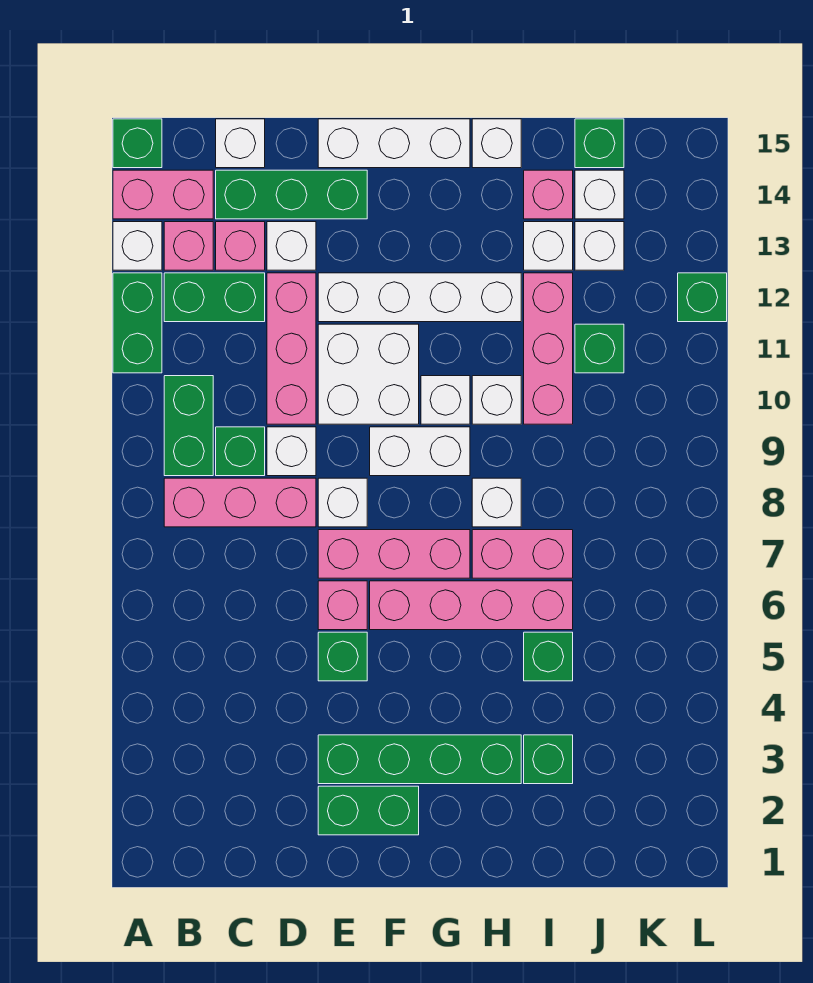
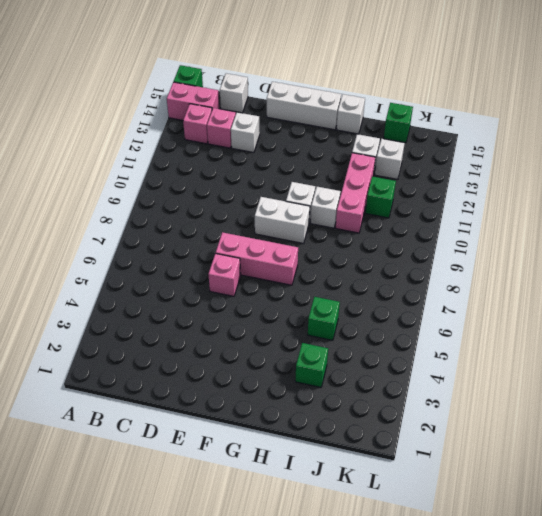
none -> green 1x2 brick [113,273,162,373]
none -> white 1x1 brick [113,222,162,270]
none -> pink 1x3 brick [164,478,316,527]
none -> green 1x2 brick [164,376,213,476]

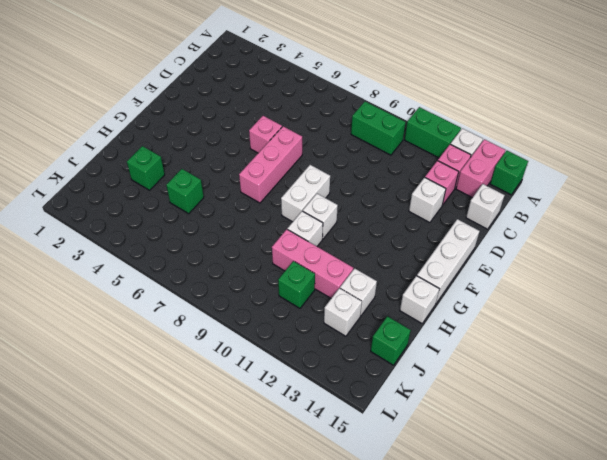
none -> pink 1x3 brick [164,478,316,527]
none -> green 1x2 brick [164,273,265,322]
none -> green 1x1 brick [216,427,265,476]
none -> green 1x3 brick [216,170,367,219]

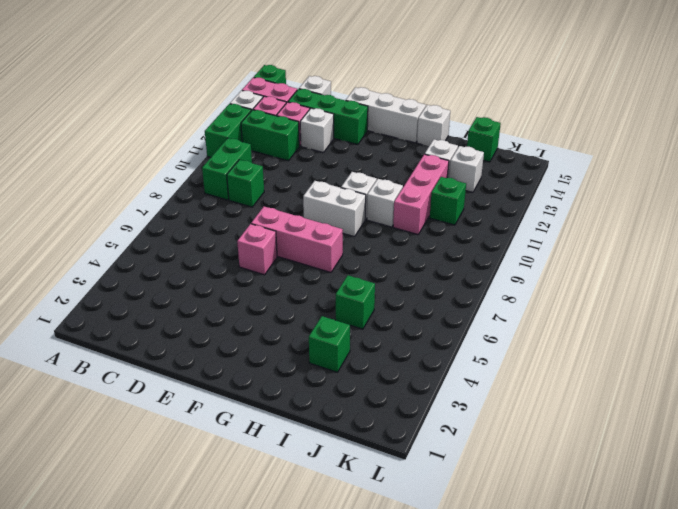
none -> pink 1x3 brick [164,478,316,527]
none -> white 1x1 brick [267,427,316,476]
none -> pink 1x3 brick [267,273,316,424]
none -> green 1x2 brick [318,786,419,835]

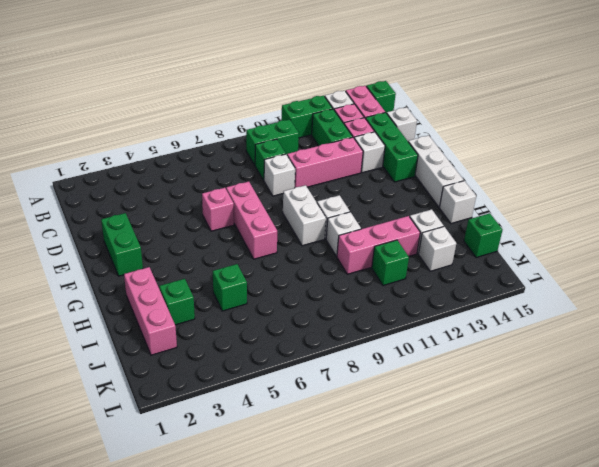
pink 1x3 brick [124,267,177,355] -> pink 1x3 brick moved to [164,478,316,527]
none -> green 1x4 brick [318,735,521,784]
none -> green 1x1 brick [318,632,367,681]
none -> white 1x1 brick [318,478,367,527]
none -> white 2x2 brick [318,324,419,424]

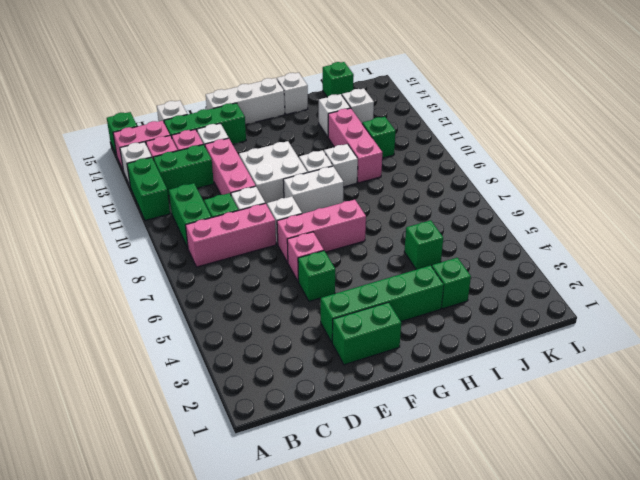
none -> white 1x4 brick [318,273,521,322]
none -> pink 1x4 brick [370,581,573,630]
none -> pink 1x2 brick [472,530,573,578]
none -> white 1x1 brick [472,478,521,527]

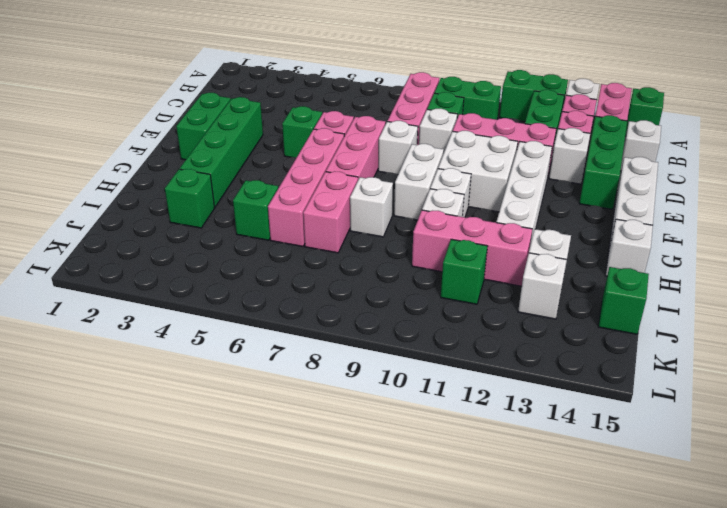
none -> pink 1x1 brick [524,170,573,219]
none -> white 1x1 brick [575,170,624,219]
none -> green 1x1 brick [678,273,727,322]

